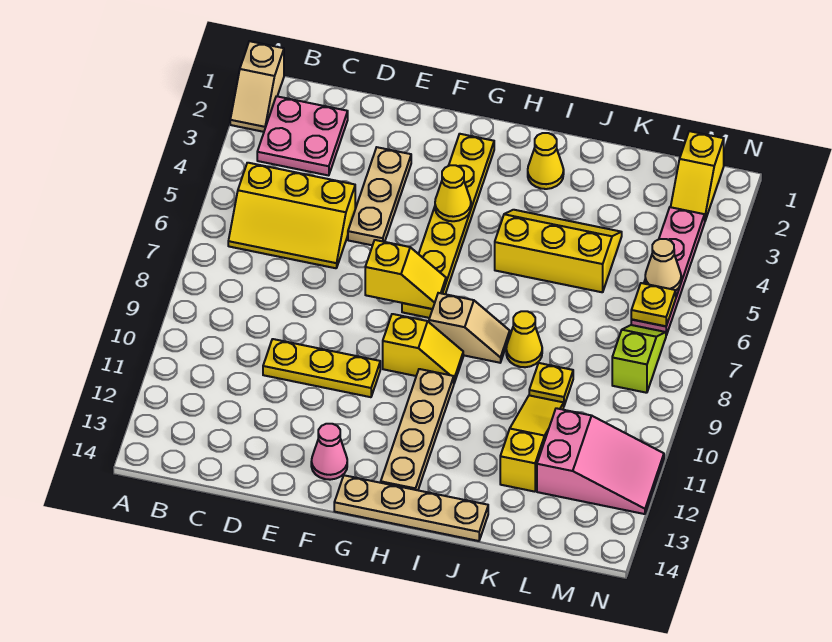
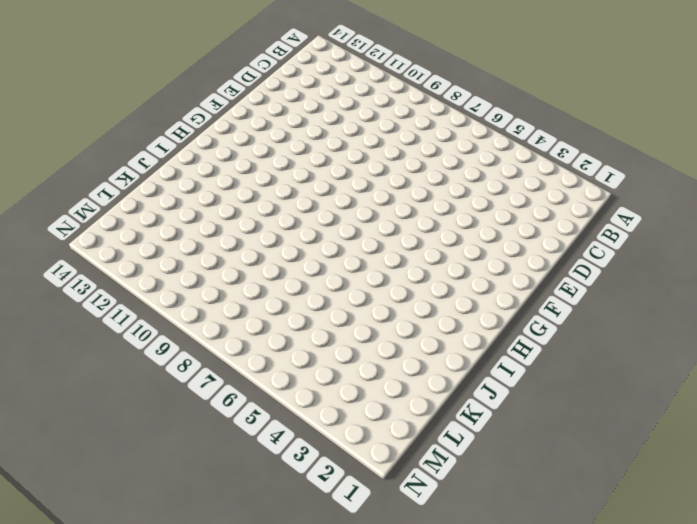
none -> tan 1x2 slope [230,41,284,132]
none -> pink 2x2 plate [257,96,348,176]
none -> yellow 2x3 slope [228,163,355,268]

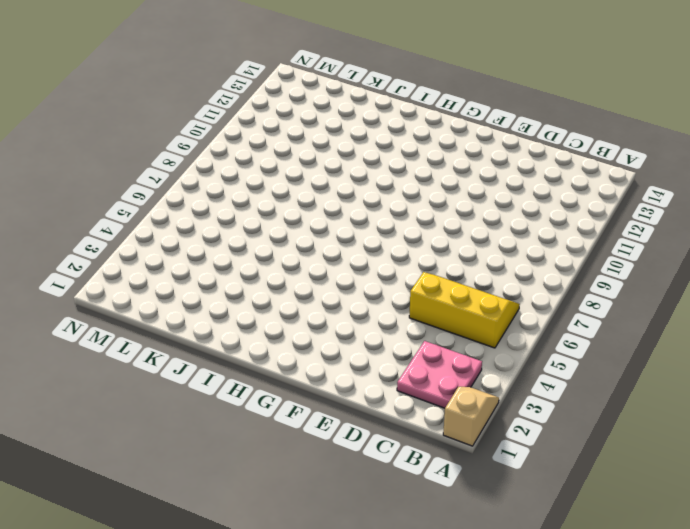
none -> yellow 1x3 plate [263,339,380,397]
none -> tan 1x3 plate [348,147,411,245]
none -> pink 1x1 cone [311,424,347,480]

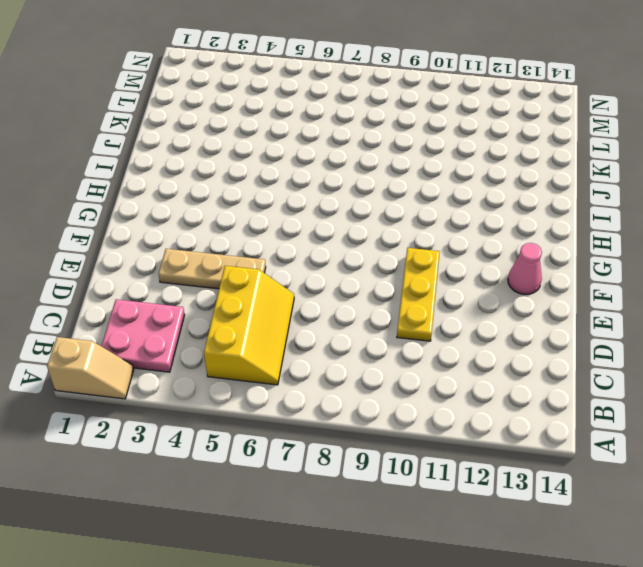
none -> yellow 1x6 plate [402,134,494,318]
none -> yellow 1x2 slope [383,314,463,383]
none -> tan 1x4 plate [334,475,488,541]

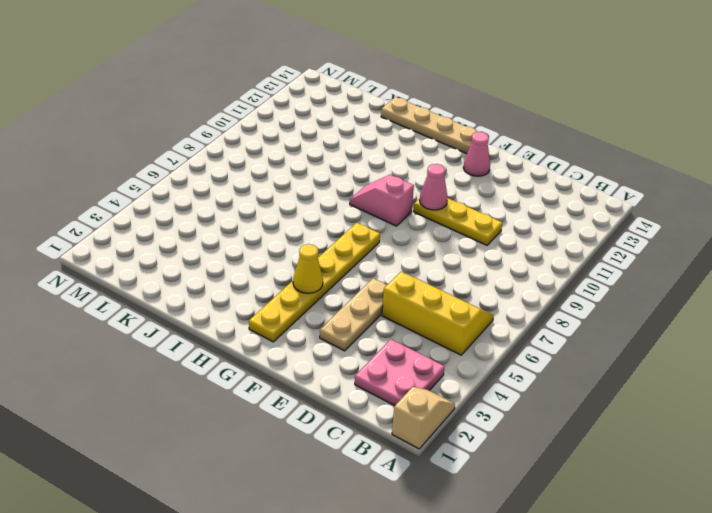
pink 1x1 cone [420,164,448,210] -> none
pink 1x2 slope [350,175,414,226] -> yellow 1x2 slope [383,314,463,383]
none -> tan 1x2 slope [429,293,510,363]
none -> tan 1x4 plate [381,369,454,490]
none -> yellow 1x1 cone [528,133,564,189]

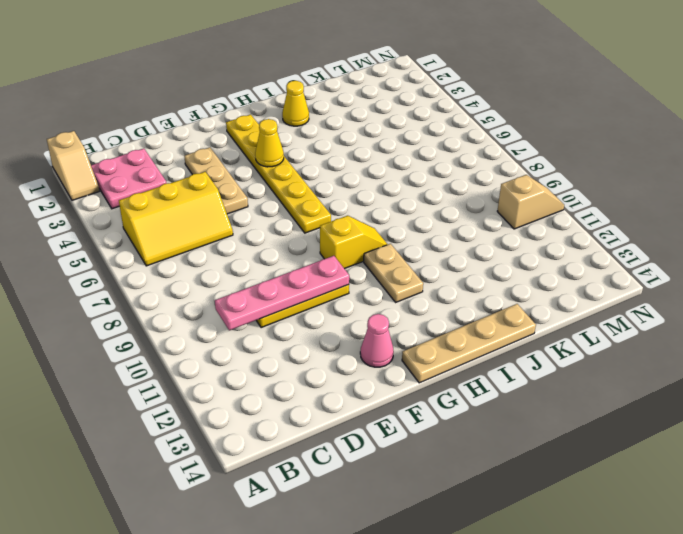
pink 1x4 plate [215,256,349,330] -> pink 1x4 plate turned to [631,207,705,335]
tan 1x2 plate [364,244,423,302] -> tan 1x4 plate [381,369,454,490]
tan 1x2 slope [497,175,564,229] -> tan 1x2 slope moved to [429,293,510,363]
none -> yellow 2x3 slope [495,210,622,292]
none -> yellow 1x1 cone [506,311,542,367]
none -> yellow 1x1 plate [529,363,573,405]

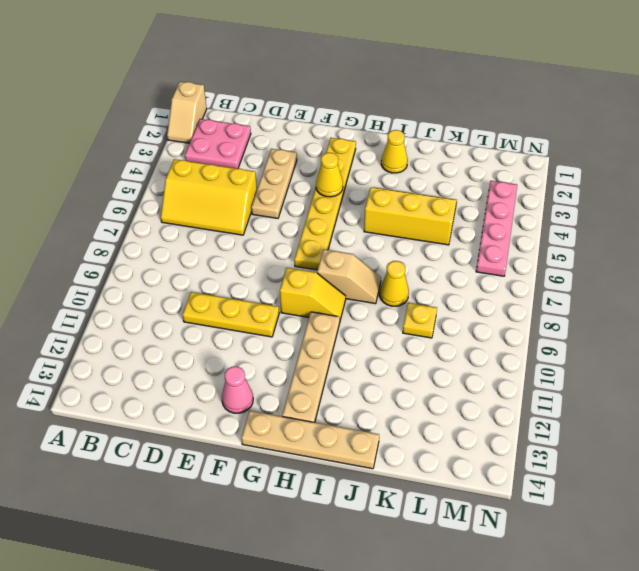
none -> yellow 1x3 slope [500,395,564,492]
none -> pink 2x3 slope [537,408,664,514]
none -> yellow 1x2 slope [671,131,724,221]

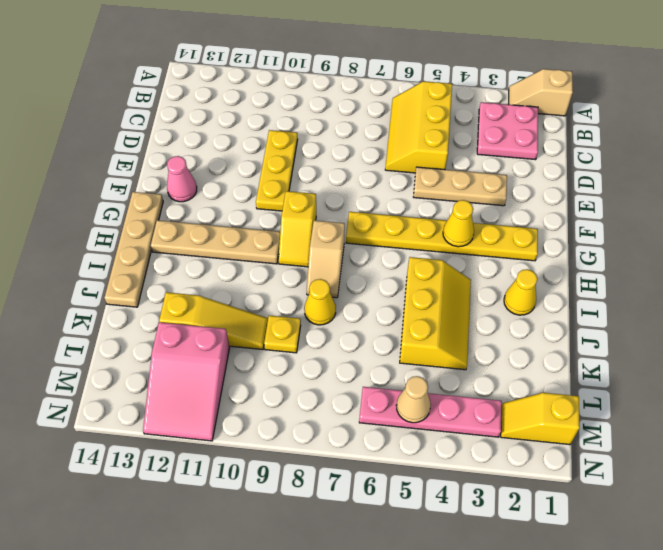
none -> lime 1x2 slope [612,325,666,393]
none -> yellow 1x2 slope [365,240,446,309]
none -> yellow 1x1 plate [631,283,676,326]

